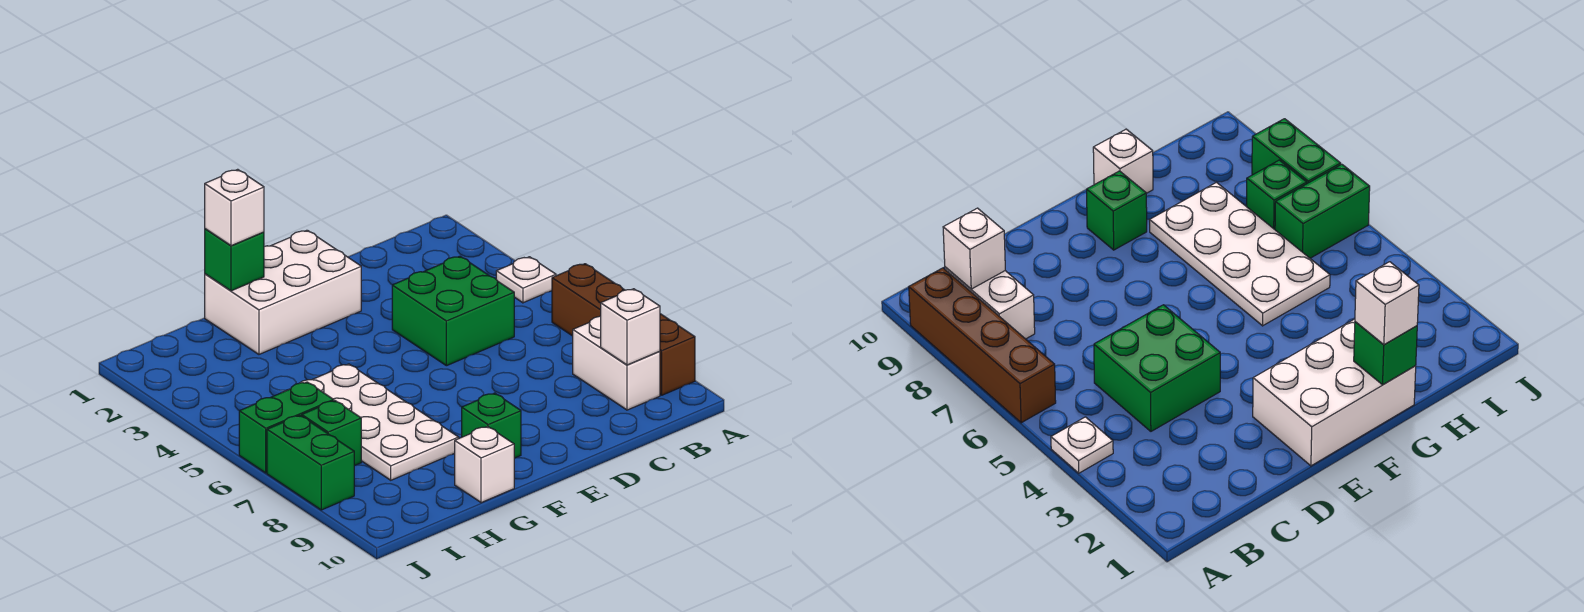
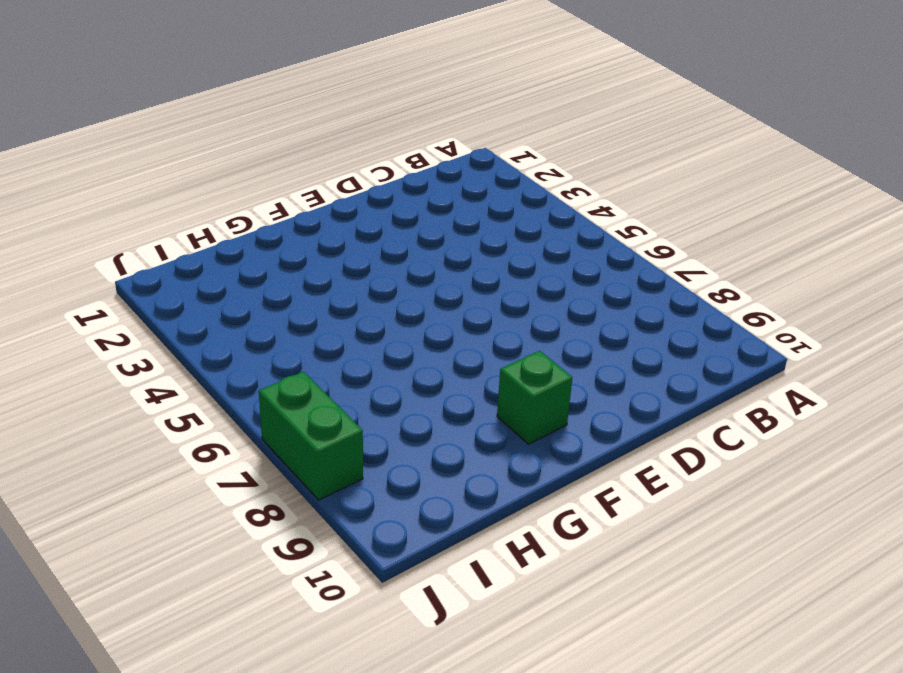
none -> white 1x1 plate [496,257,556,303]
none -> brown 1x4 brick [552,264,695,395]
none -> white 1x2 brick [573,316,660,410]

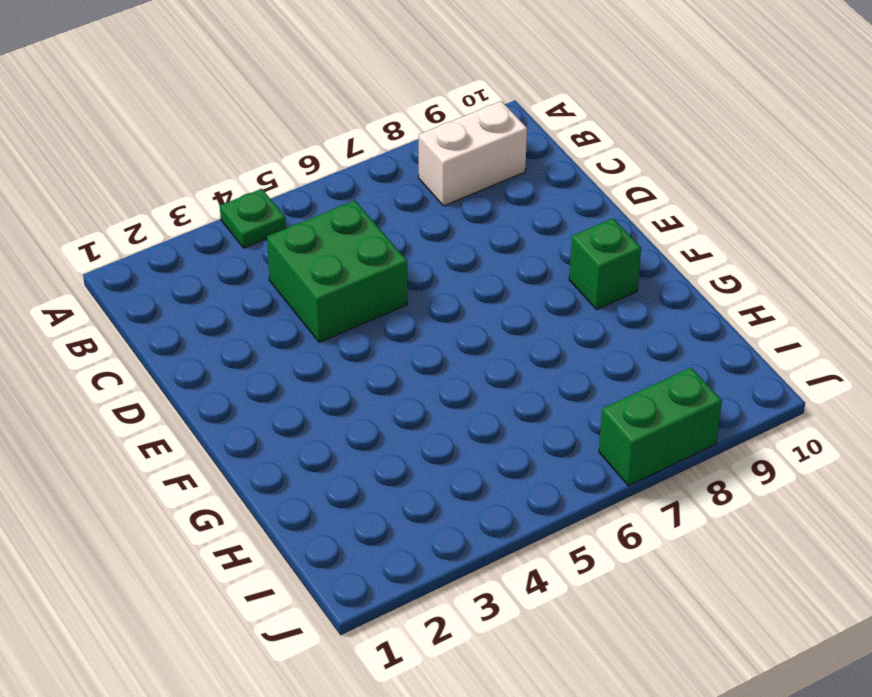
green 1x1 plate [220,189,286,248] -> white 1x1 plate [496,257,556,303]
none -> brown 1x4 brick [552,264,695,395]
none -> white 2x3 brick [205,230,361,354]
none -> white 2x4 plate [288,364,459,480]

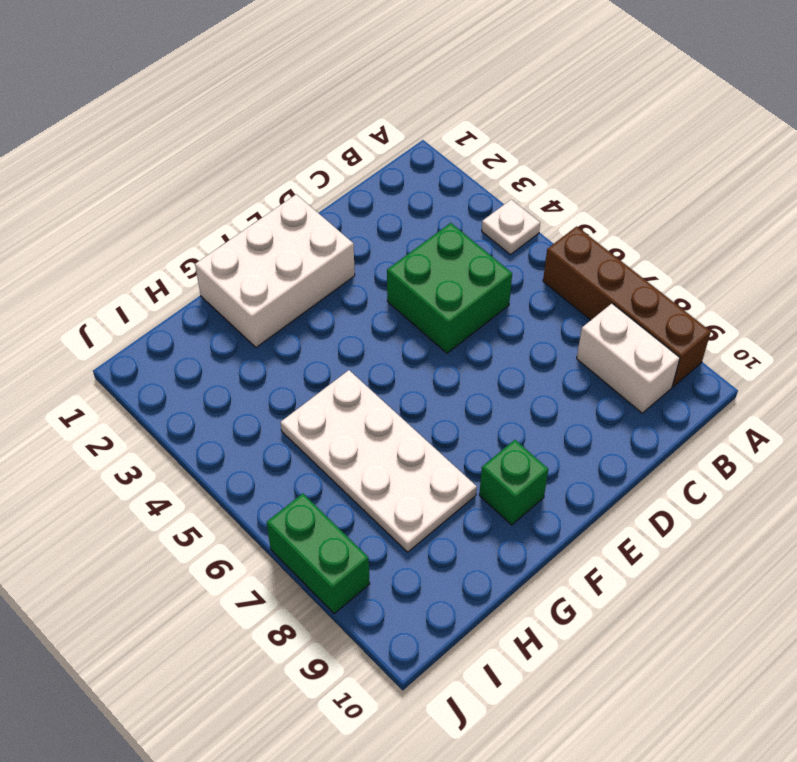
none -> white 1x1 brick [455,426,514,503]
none -> green 1x2 brick [239,382,334,473]
none -> green 1x1 brick [302,401,361,466]

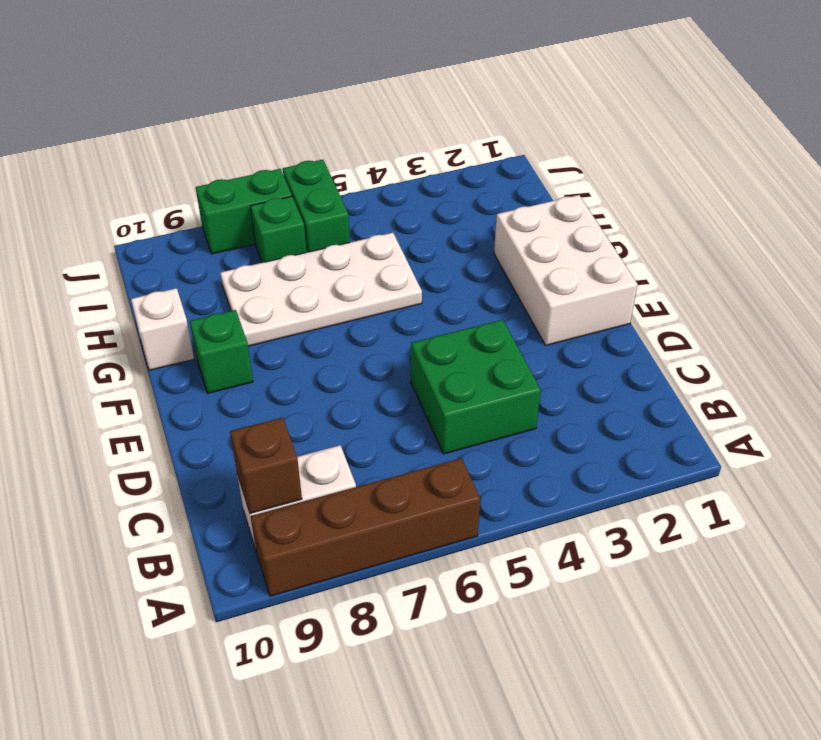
brown 1x1 brick [230,418,302,513] -> white 1x1 brick [601,289,660,365]
none -> white 1x1 plate [496,257,556,303]
none -> green 1x1 brick [205,229,264,291]
none -> white 1x1 brick [205,169,264,246]

